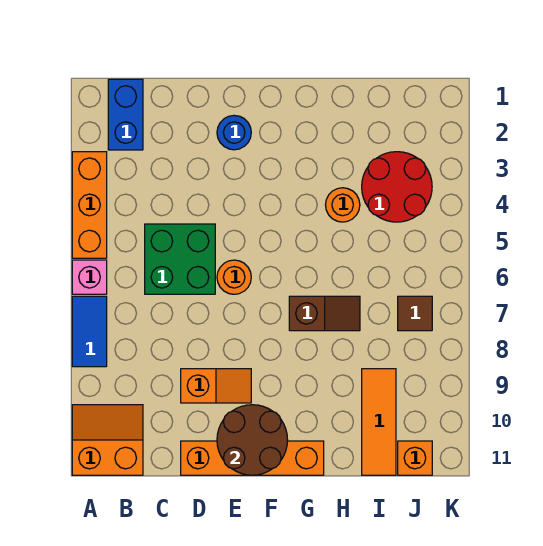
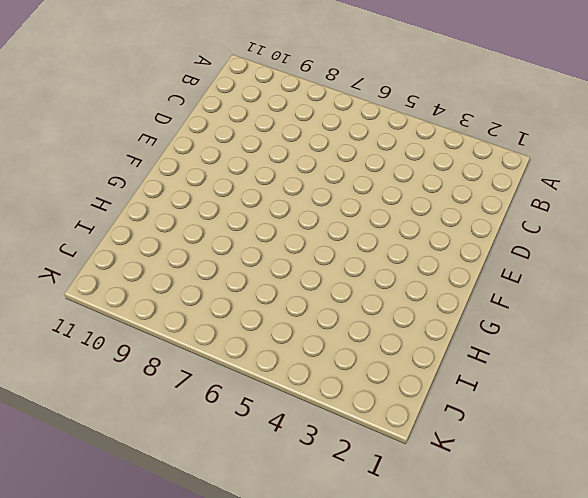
none -> orange 1x3 brick [72,152,107,258]
none -> pink 1x1 brick [72,260,107,294]
none -> blue 1x2 tile [72,296,107,367]

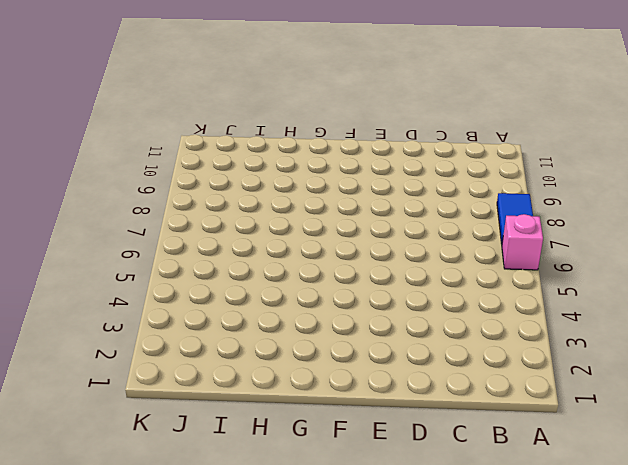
none -> orange 1x3 brick [72,152,107,258]
none -> orange 2x2 slope [72,405,143,475]
none -> blue 1x2 brick [108,79,143,150]

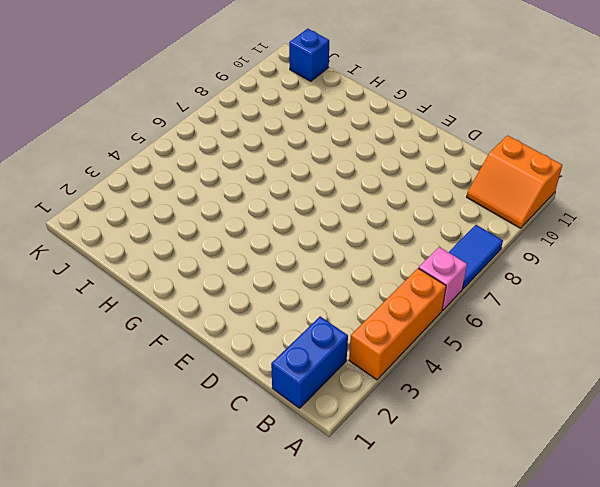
blue 1x1 brick [289,29,329,81] -> orange 1x1 brick [398,441,432,475]
none -> green 2x2 brick [145,224,215,294]
none -> orange 1x2 slope [181,369,251,403]
none -> orange 1x4 brick [181,441,324,475]

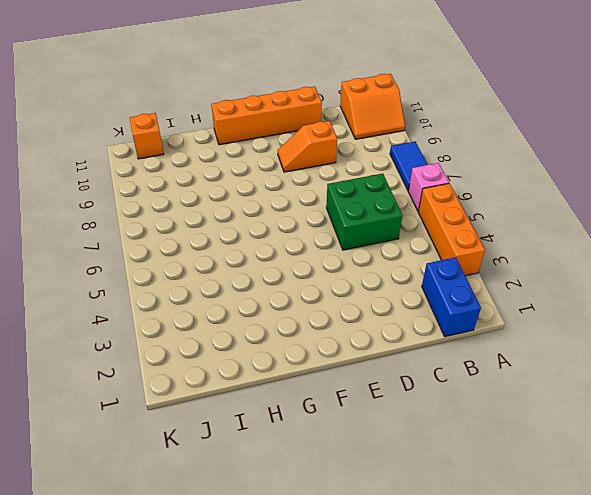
none -> blue 1x1 round brick [217,115,251,150]
none -> orange 1x1 round brick [217,260,251,294]
none -> brown 1x2 slope [289,296,360,331]

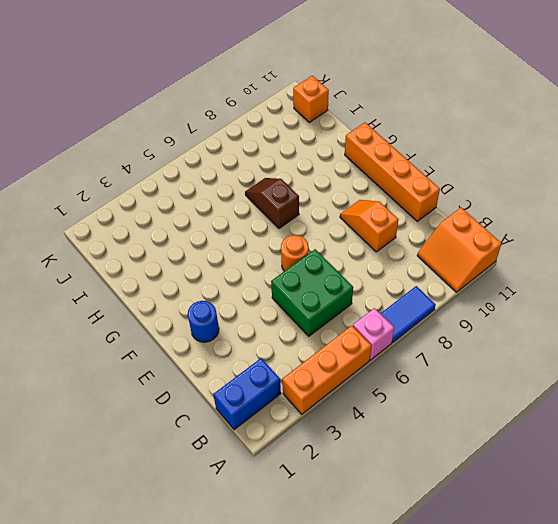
none -> orange 1x1 round brick [326,188,360,222]
none -> red 2x2 round brick [362,152,432,222]
none -> orange 1x3 tile [362,369,396,475]

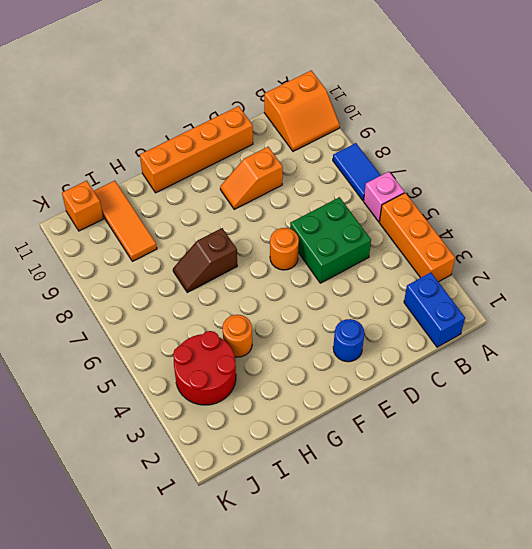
none -> brown 1x1 tile [398,296,432,331]
none -> brown 2x2 round brick [217,405,288,475]

